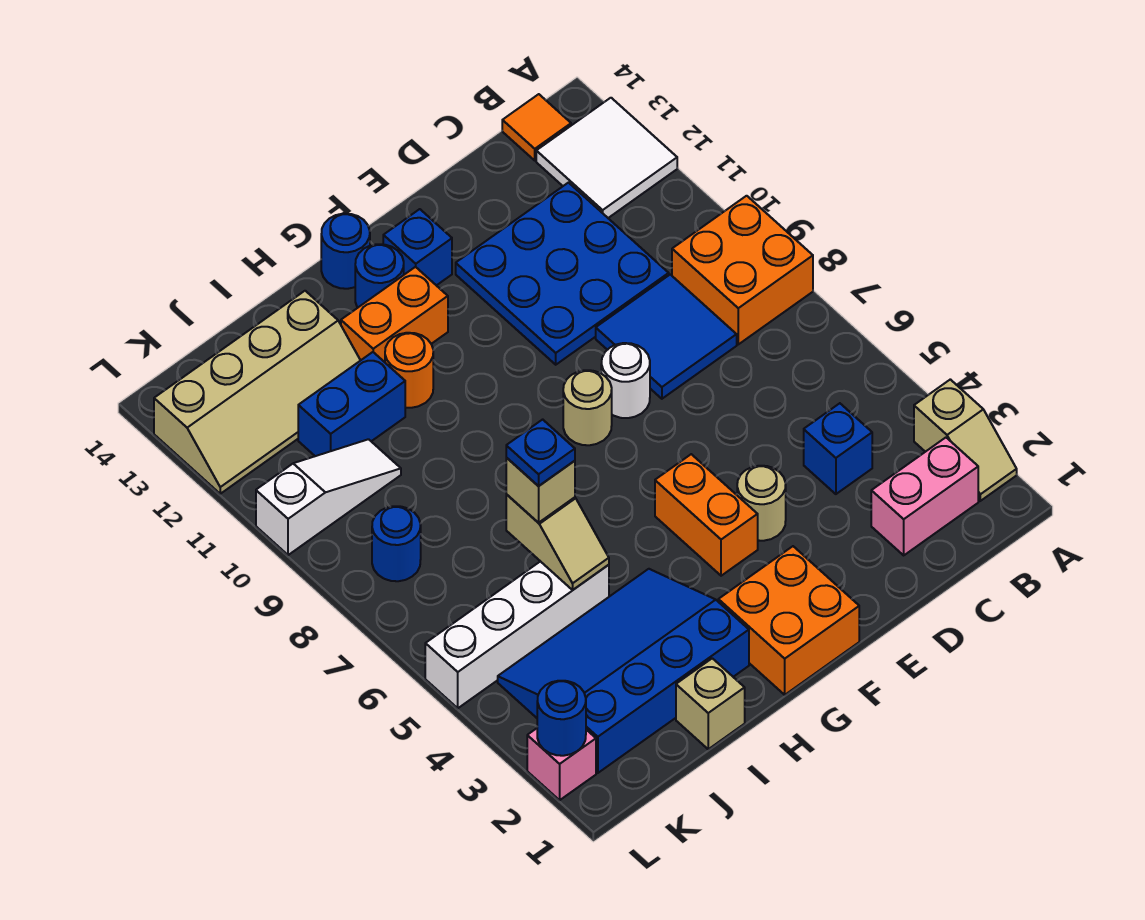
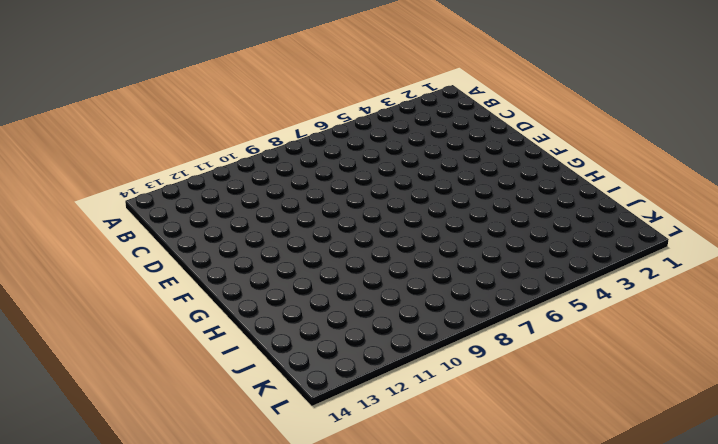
none -> tan 1x2 slope [914,379,1017,501]
none -> orange 2x2 brick [672,196,813,344]
none -> white 2x2 tile [536,98,677,218]
none -> pink 1x2 brick [871,438,978,555]

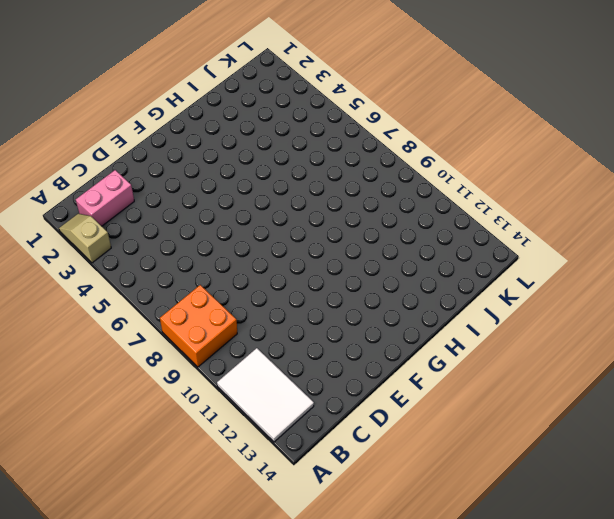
white 2x3 tile [217,348,314,442] -> white 2x2 tile [536,98,677,218]
none -> orange 1x1 tile [502,94,571,160]
none -> blue 1x1 brick [804,403,872,494]
none -> blue 2x2 tile [596,275,737,399]
none -> blue 3x3 plate [456,183,669,365]

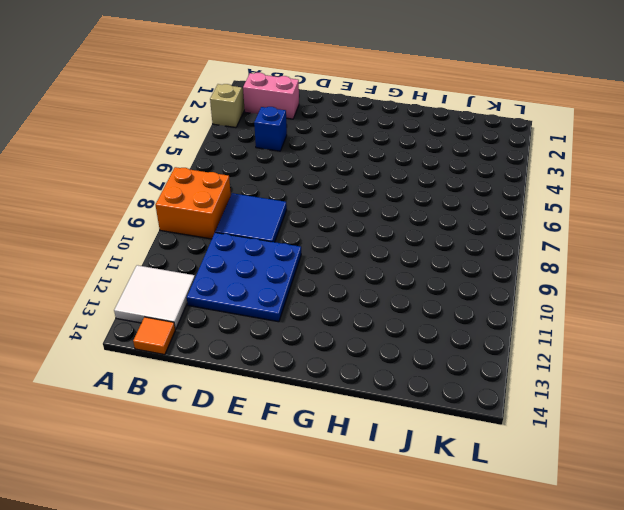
none -> tan 1x1 round brick [737,466,786,541]
none -> white 1x1 round brick [601,343,650,418]
none -> orange 2x2 brick [718,546,859,695]
none -> orange 1x2 brick [655,454,758,576]

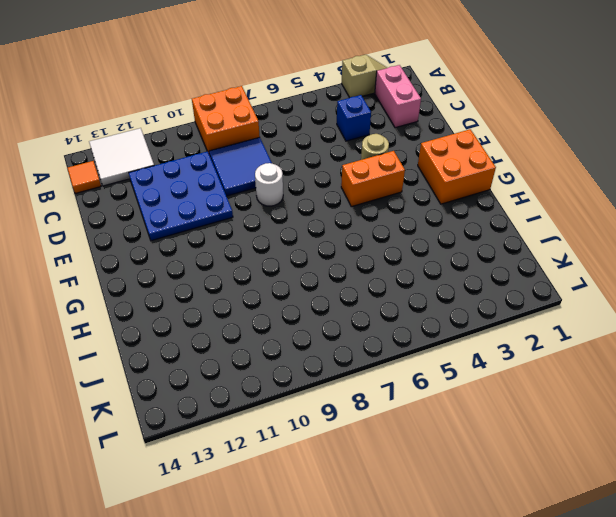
none -> tan 1x1 round brick [563,370,612,445]
none -> blue 1x1 brick [383,209,452,286]
none -> orange 1x2 brick [341,267,448,362]
none -> blue 1x1 round brick [355,244,404,308]

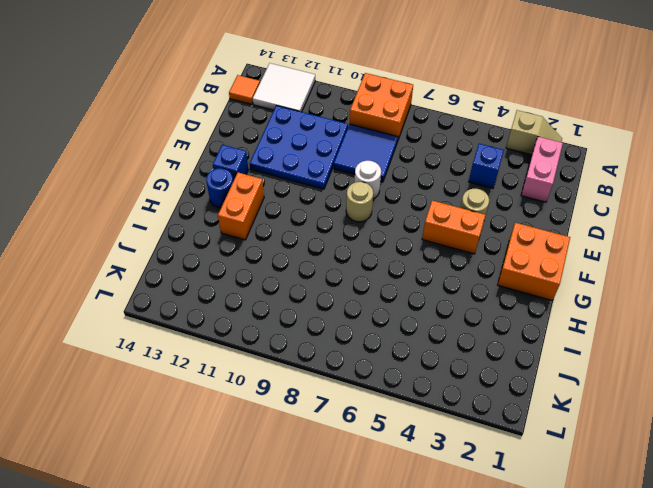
none -> blue 1x1 round brick [321,214,370,289]
none -> blue 3x4 slope [498,569,749,773]
none -> orange 1x1 round brick [385,333,433,408]
none -> tan 1x1 brick [676,658,745,749]

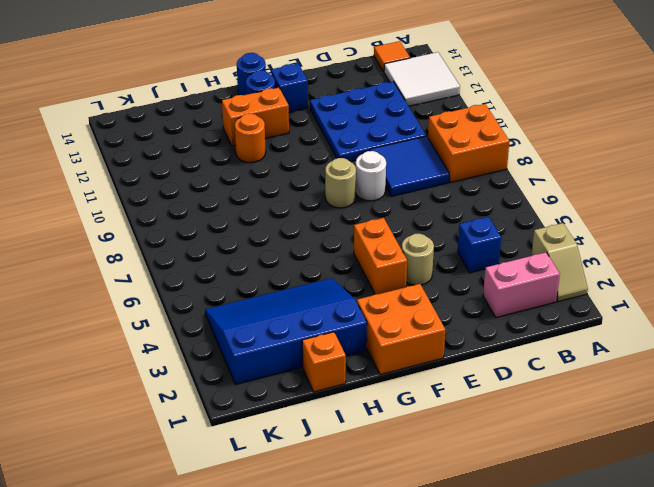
orange 1x1 brick [302,332,346,392] -> tan 1x1 brick [676,658,745,749]
none -> white 1x4 brick [425,561,609,708]
none -> blue 1x2 brick [298,352,405,456]
none -> tan 2x4 slope [154,291,361,494]
none -> white 1x3 slope [256,439,401,555]

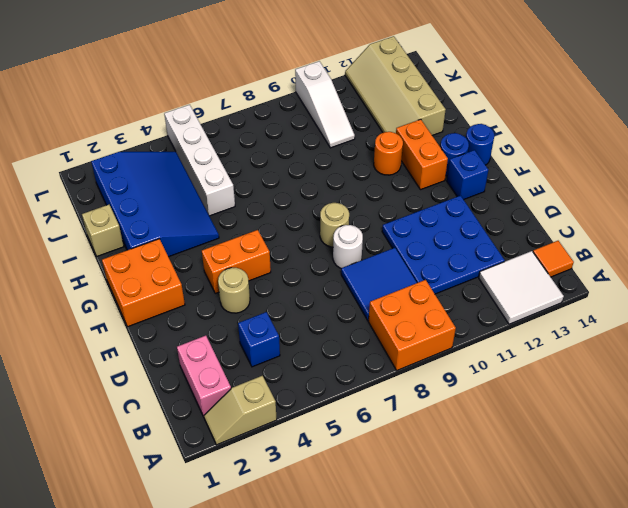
none -> blue 1x2 brick [298,352,405,456]
none -> blue 1x1 round brick [372,506,421,581]
none -> pink 1x1 brick [527,728,596,800]
none -> tan 1x2 slope [506,494,609,590]

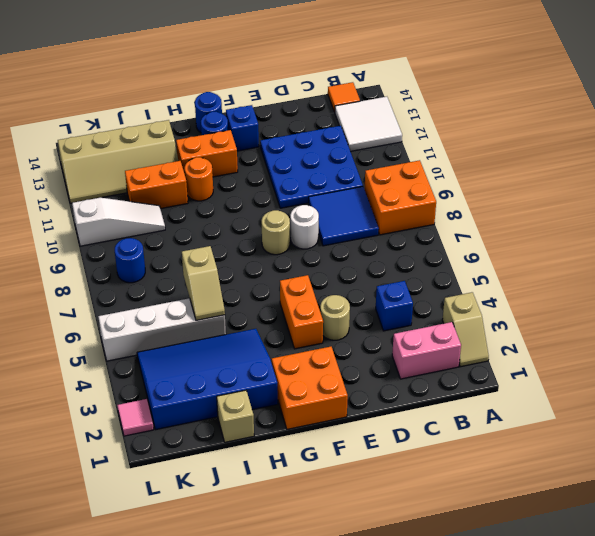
orange 1x2 brick [125,161,188,209] -> blue 1x2 brick [298,352,405,456]
pink 1x1 tile [117,399,154,436] -> pink 1x1 brick [527,728,596,800]
none -> blue 1x1 round brick [537,681,586,756]
none -> tan 1x1 brick [506,458,575,523]
none -> blue 1x1 plate [506,419,575,486]

